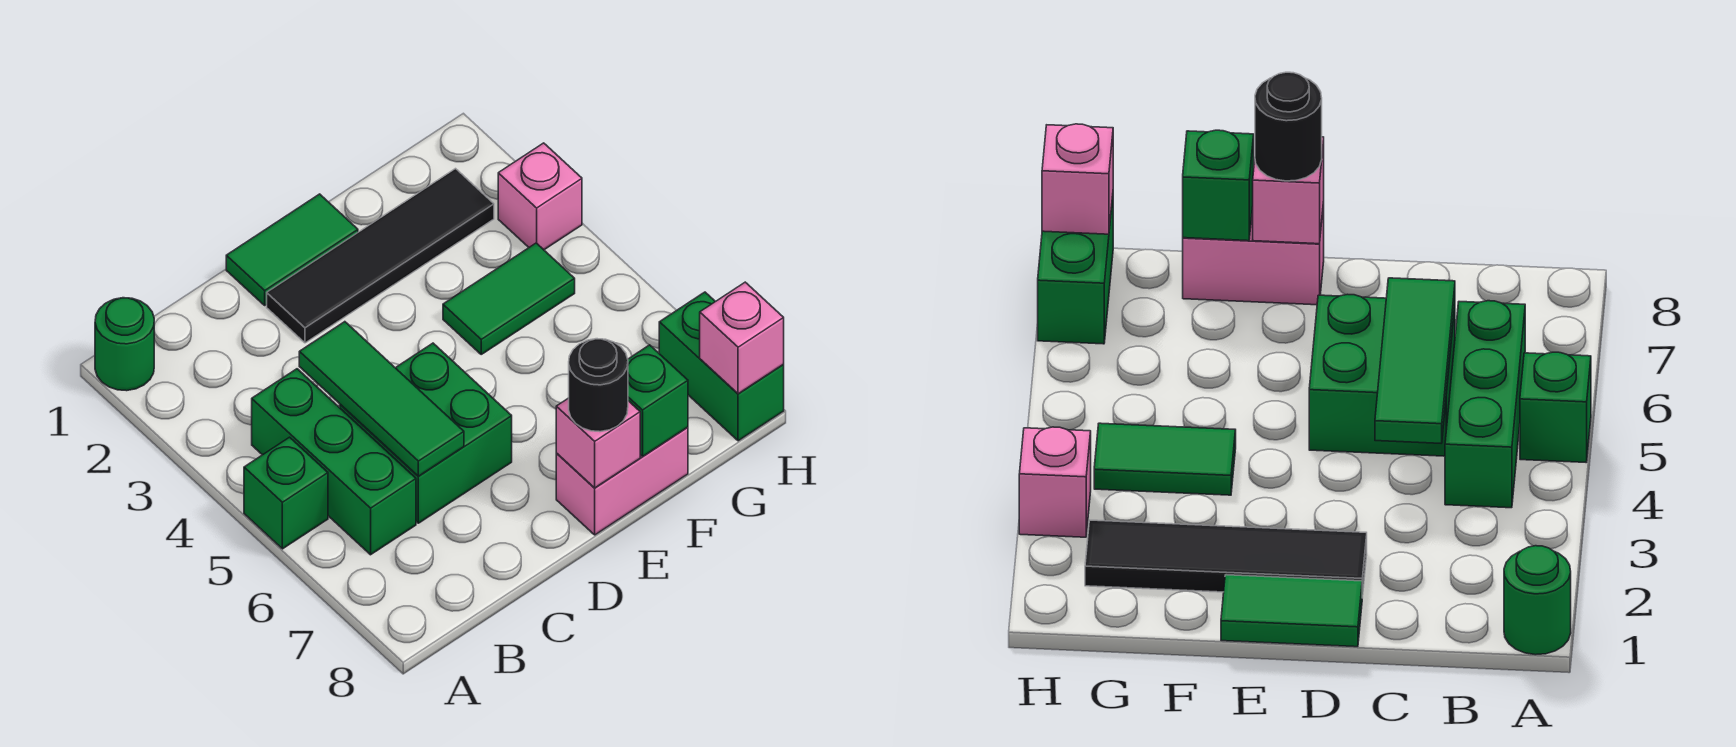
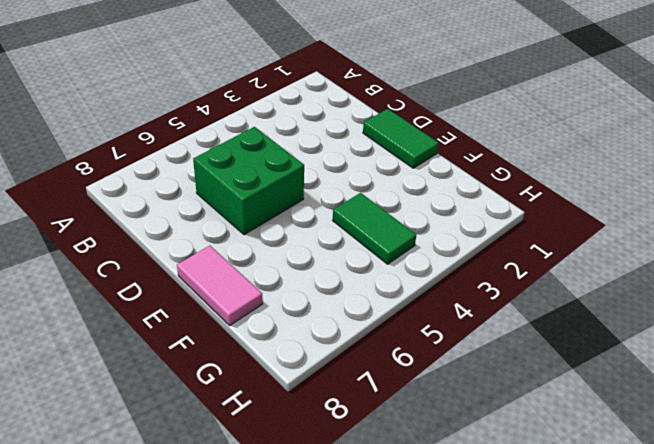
pink 1x2 tile [177,246,263,325] -> pink 1x2 brick [556,427,688,535]
none -> green 1x1 round brick [95,298,154,391]
none -> green 1x1 brick [244,437,328,549]
none -> green 1x3 brick [252,369,416,555]

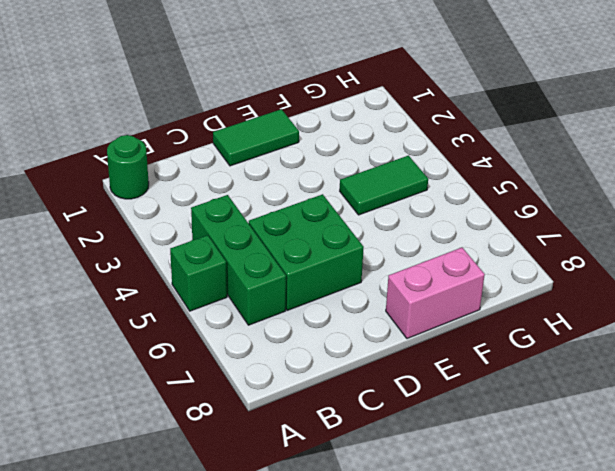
none -> black 1x4 tile [267,169,494,343]
none -> pink 1x1 brick [498,143,582,250]
none -> green 1x2 brick [659,292,784,441]

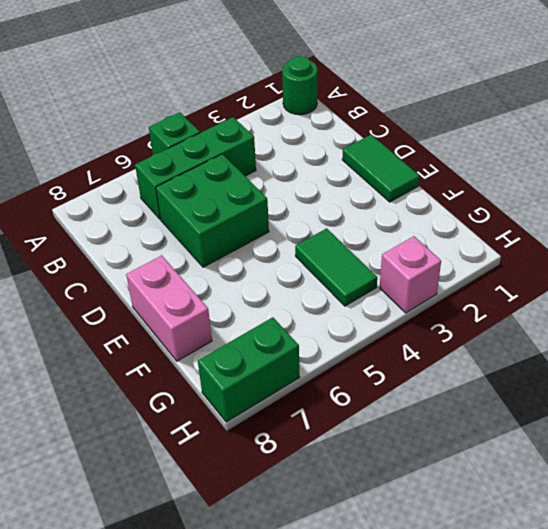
none -> black 1x4 tile [267,169,494,343]
none -> green 1x3 tile [299,322,464,476]
none -> pink 1x1 brick [556,398,640,488]

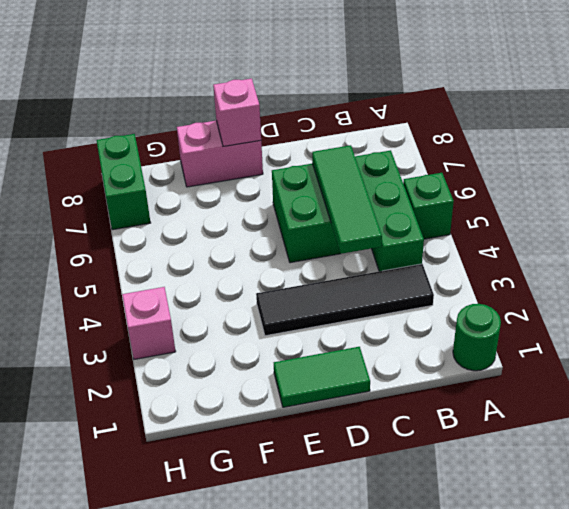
black 1x4 tile [256,264,434,336] -> black 1x4 tile moved to [267,169,494,343]
none -> green 1x2 tile [443,243,575,354]
none -> green 1x1 brick [628,345,688,456]
none -> pink 1x1 brick [700,282,784,394]

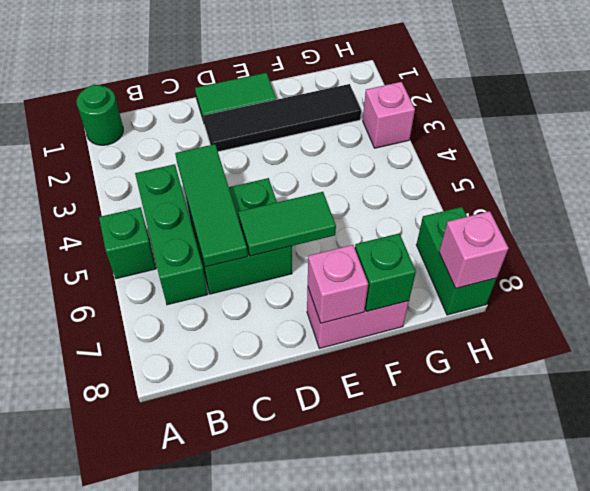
green 1x2 tile [238,192,336,256] -> green 1x2 tile moved to [443,243,575,354]
none -> black 1x1 round brick [569,339,628,432]

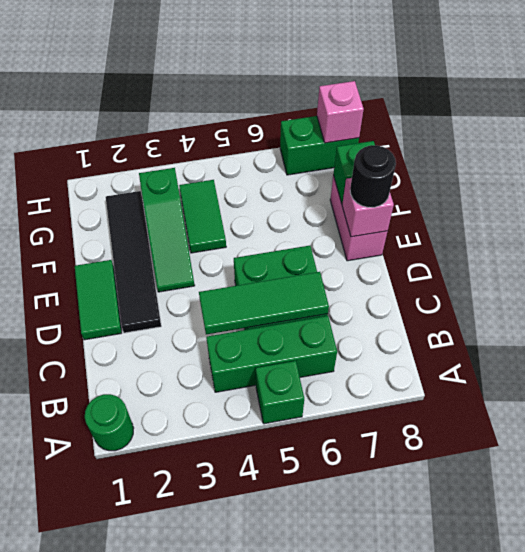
green 1x3 slope [139,168,195,292] -> none
none -> pink 1x1 brick [498,143,582,250]

